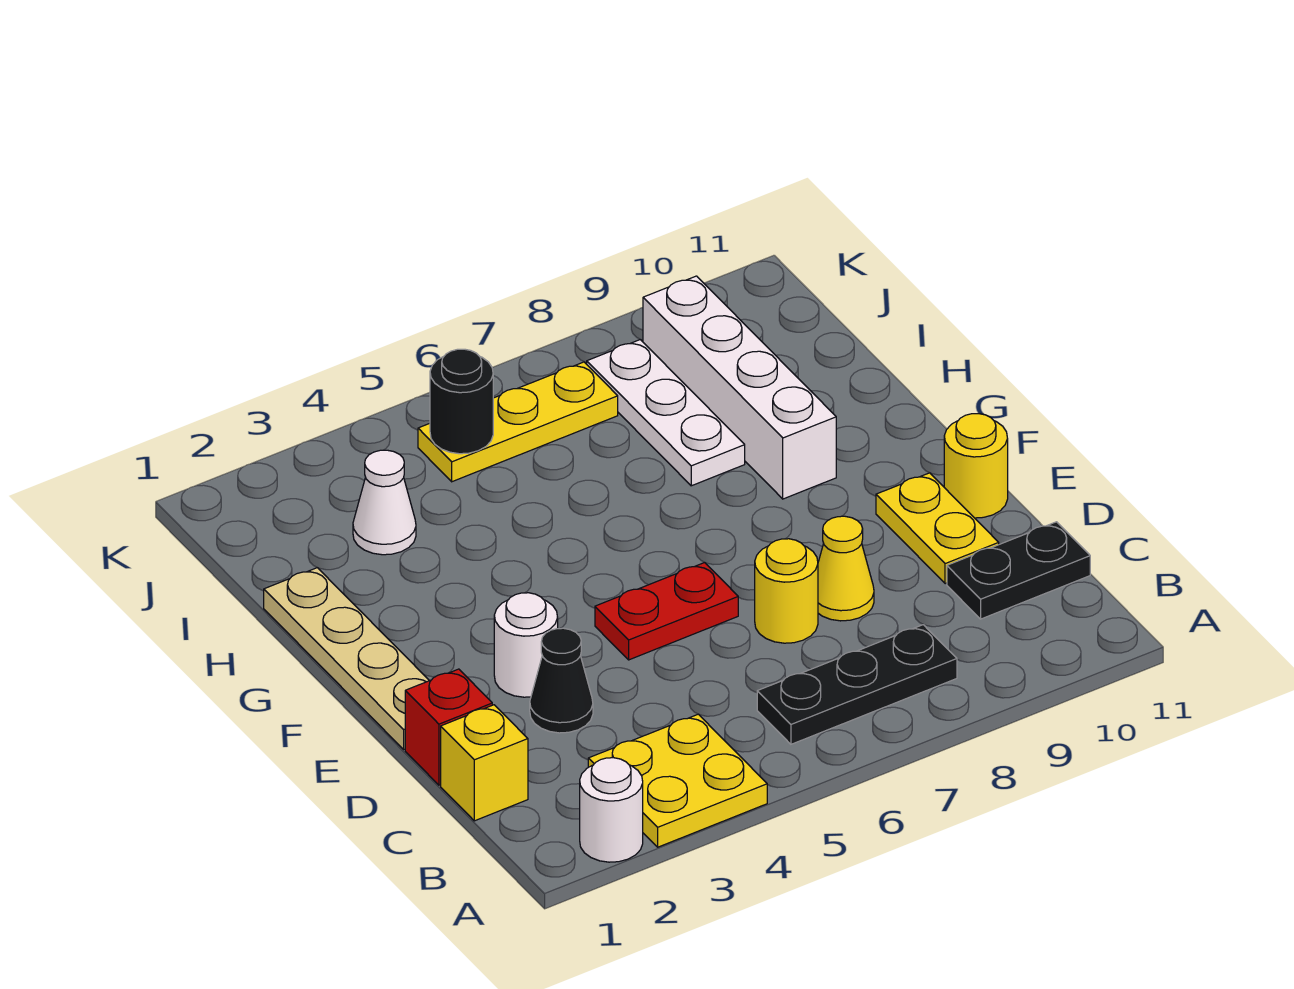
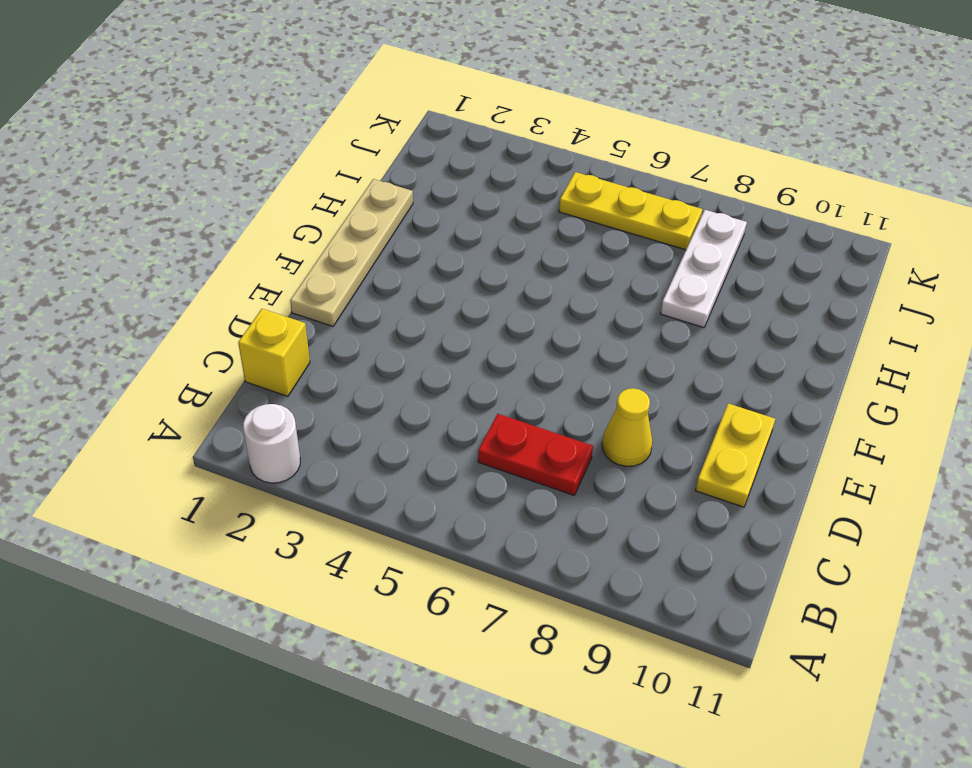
red 1x2 plate [478,414,593,495] -> red 1x2 plate moved to [595,563,738,660]
none -> yellow 2x2 plate [588,714,767,847]
none -> black 1x3 plate [757,625,957,744]
none -> black 1x2 plate [947,522,1090,619]

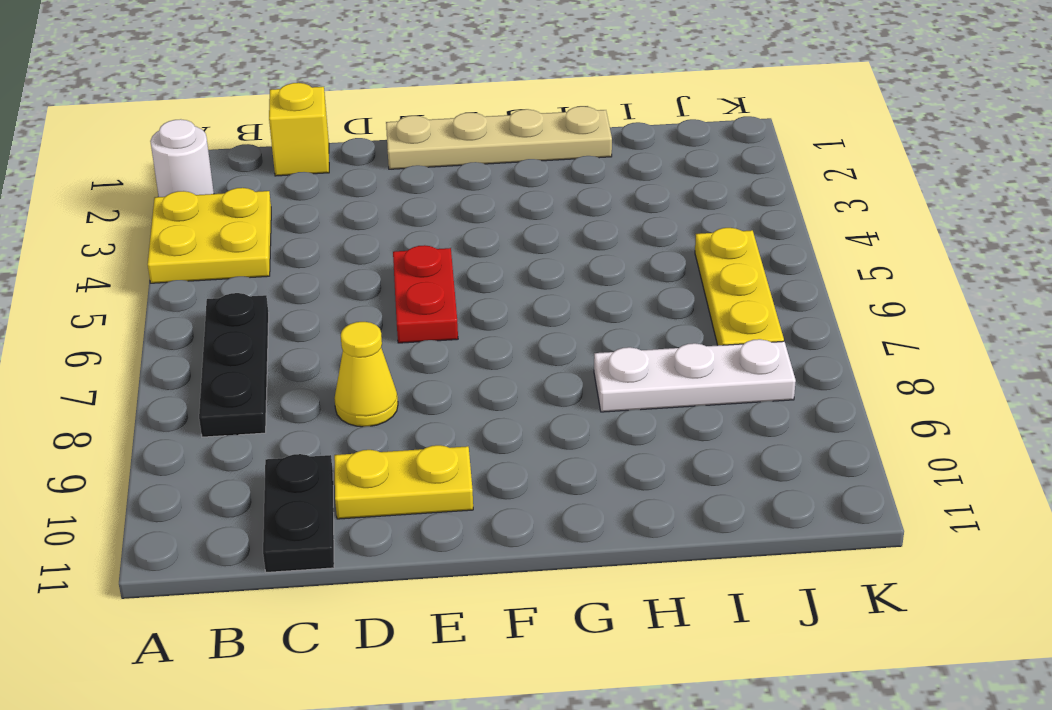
none -> red 1x1 brick [405,669,492,785]
none -> black 1x1 cone [530,628,593,733]
none -> yellow 1x1 round brick [755,539,818,643]

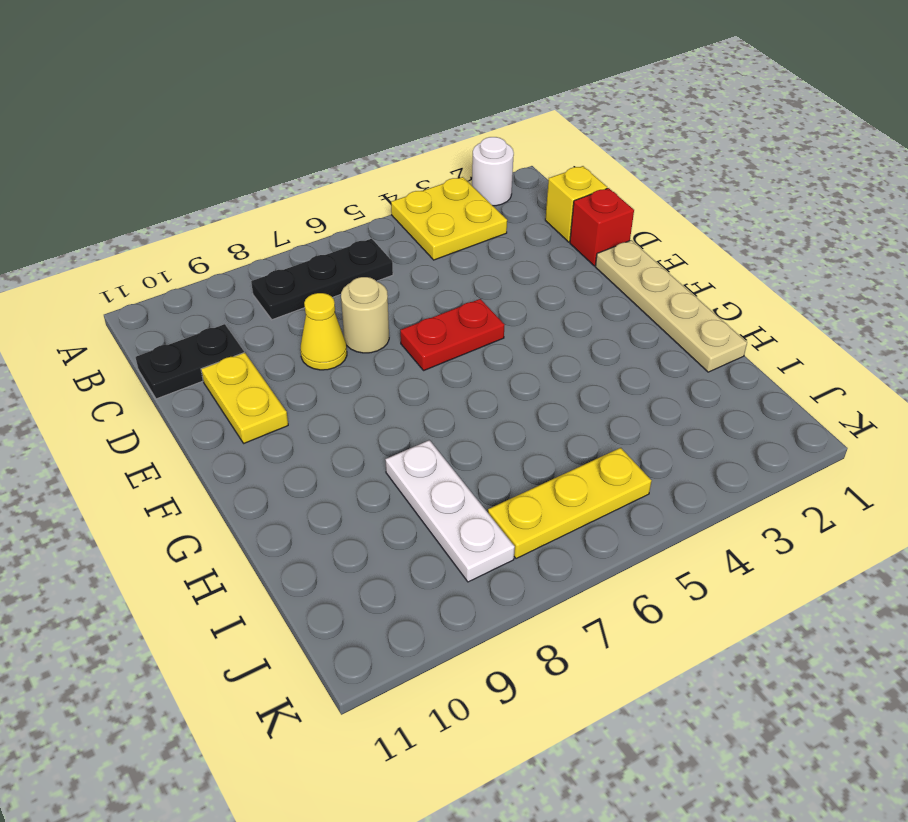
tan 1x1 round brick [341,277,389,353] -> yellow 1x1 round brick [755,539,818,643]
none -> black 1x1 cone [530,628,593,733]
none -> white 1x1 round brick [494,593,558,697]
none -> yellow 1x1 round brick [944,414,1008,518]

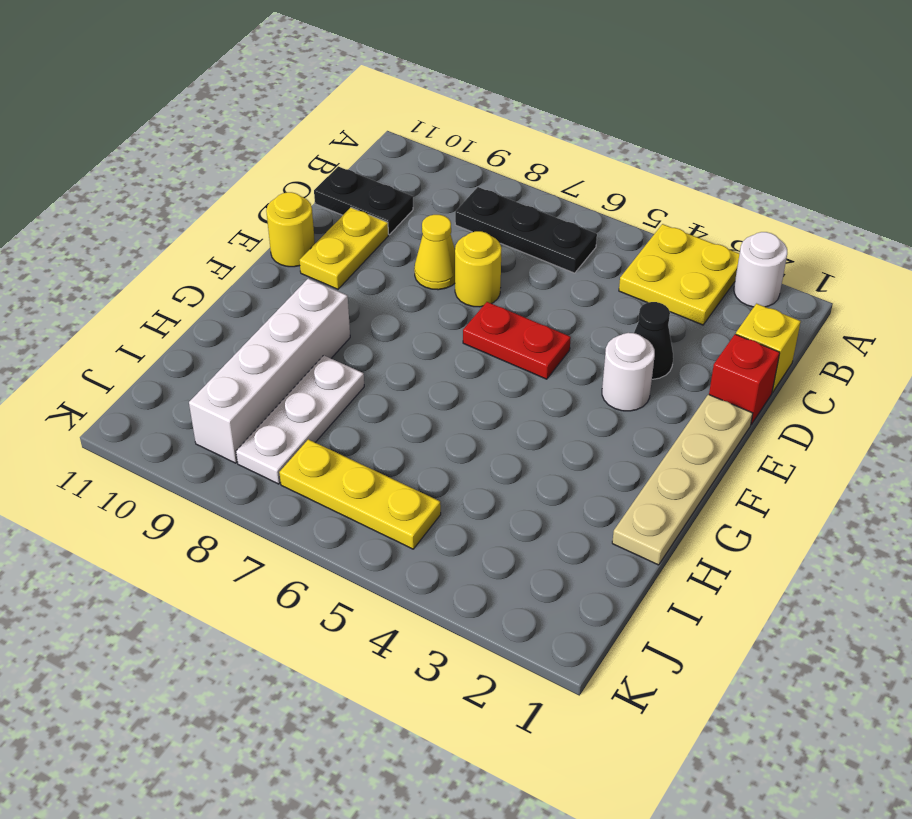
none -> white 1x1 cone [353,450,416,555]
none -> black 1x1 round brick [430,349,493,454]

